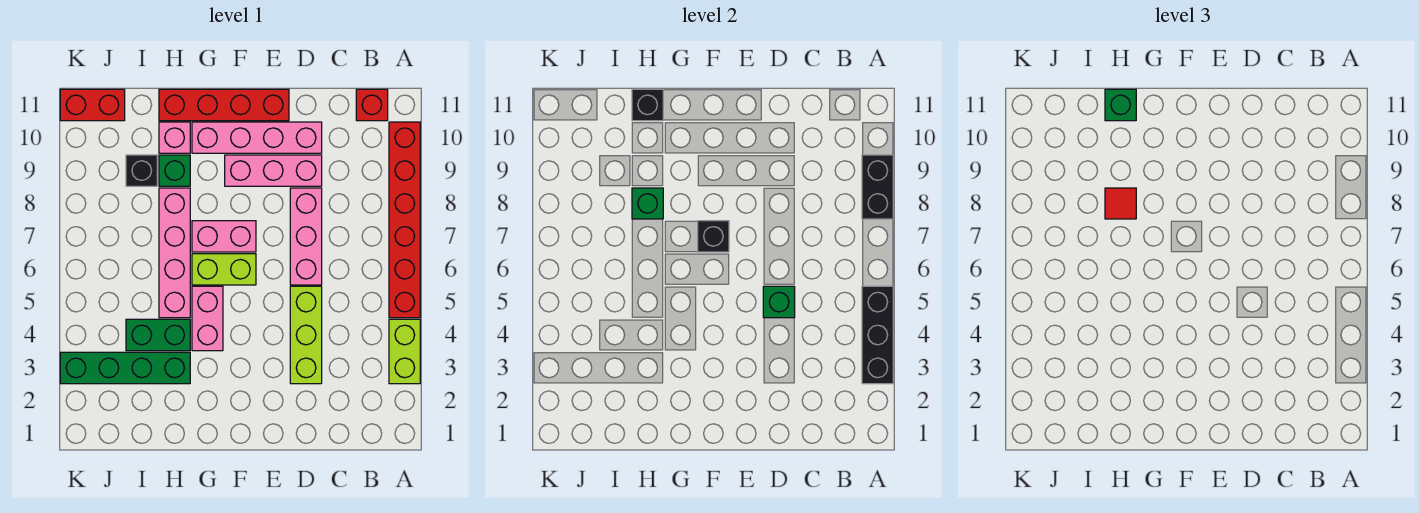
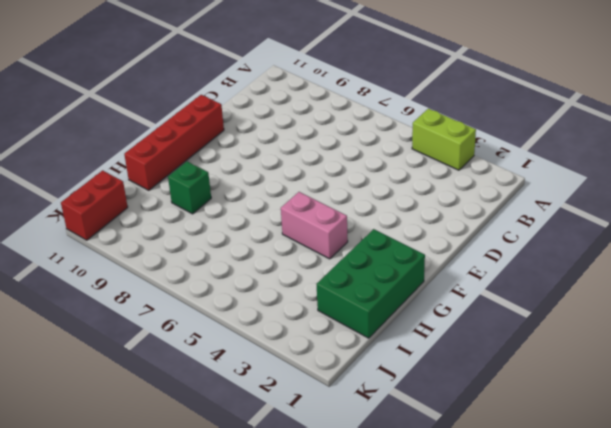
green 2x3 brick [317,229,425,338] -> none
none -> red 1x6 brick [389,122,420,318]
none -> red 1x1 brick [356,89,388,121]
none -> lime 1x3 brick [290,286,322,384]

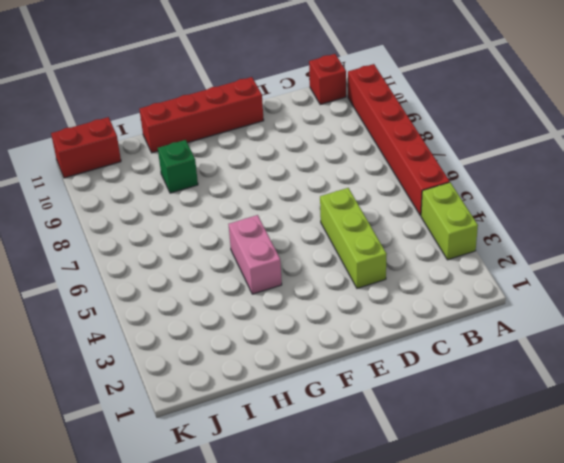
none -> pink 1x3 brick [290,188,322,285]
none -> pink 1x3 brick [225,155,322,186]
none -> pink 1x4 brick [192,122,322,153]

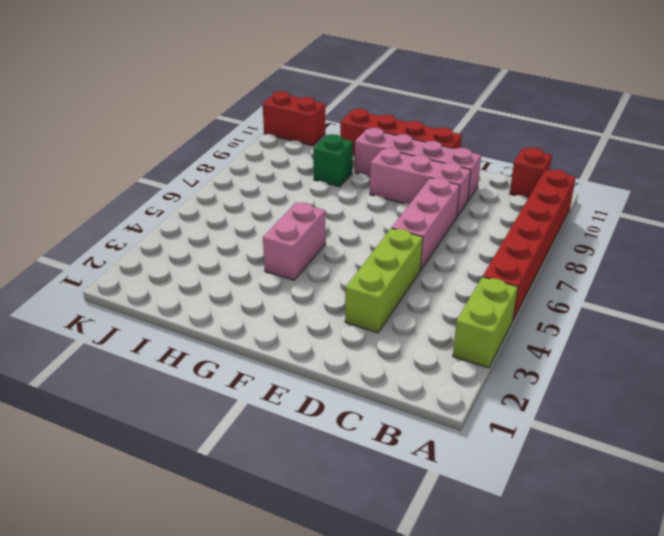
none -> lime 1x2 brick [192,254,256,285]
none -> pink 1x2 brick [192,221,256,252]
none -> green 1x4 brick [60,352,190,384]

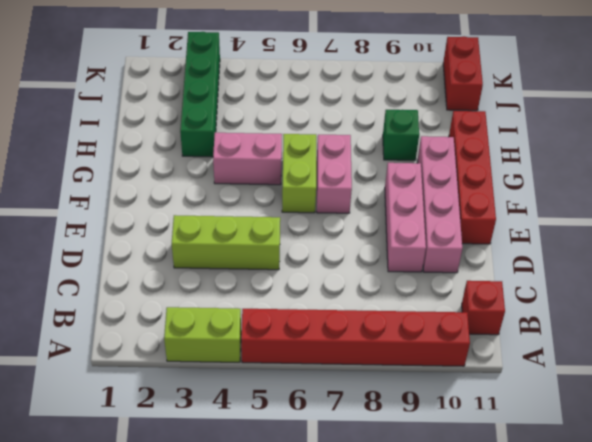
none -> pink 1x3 brick [290,188,322,285]
none -> green 1x2 brick [126,319,190,351]
none -> pink 1x4 brick [159,188,190,318]

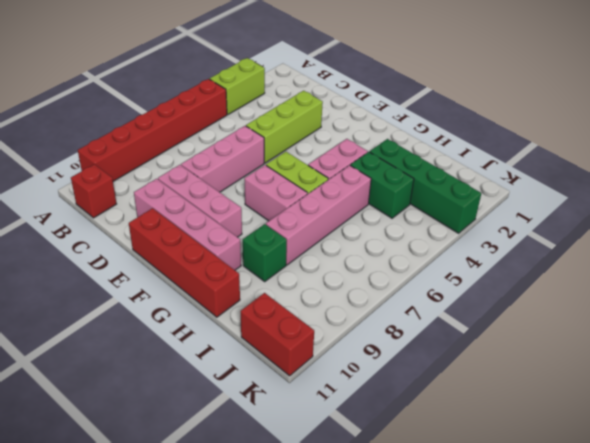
none -> pink 1x1 brick [159,122,190,153]
none -> black 1x1 brick [126,155,157,186]
none -> black 1x3 brick [862,286,893,384]

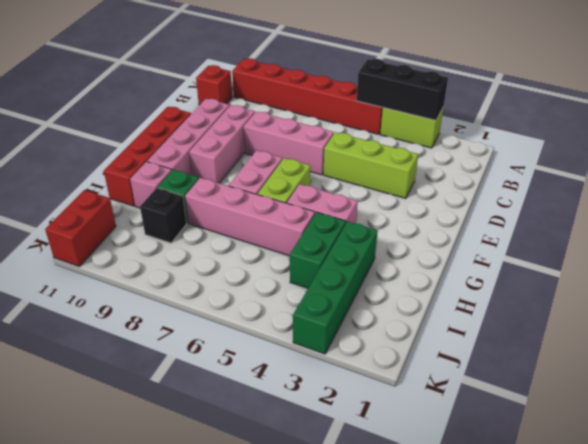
none -> black 1x2 brick [862,155,893,219]
none -> green 1x1 brick [763,286,795,318]
none -> black 1x1 brick [698,221,729,252]

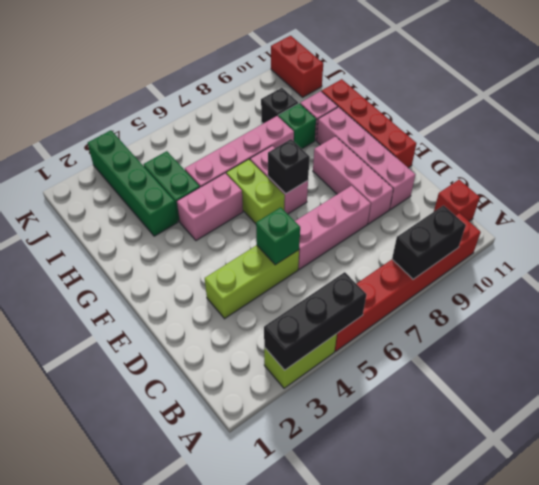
none -> green 1x1 brick [632,188,663,219]
none -> black 1x1 brick [632,89,663,121]
none -> red 1x1 tile [1105,188,1136,219]

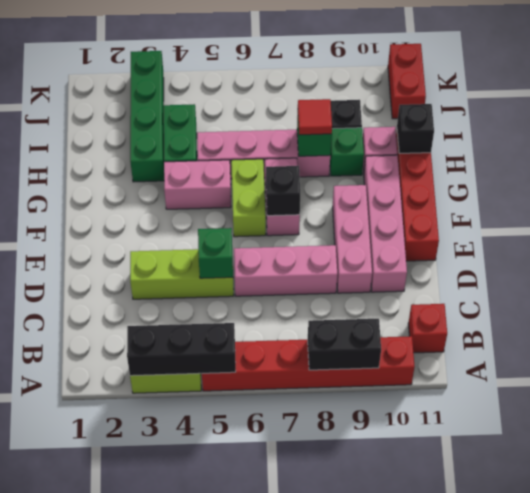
none -> green 1x1 brick [1105,89,1136,121]

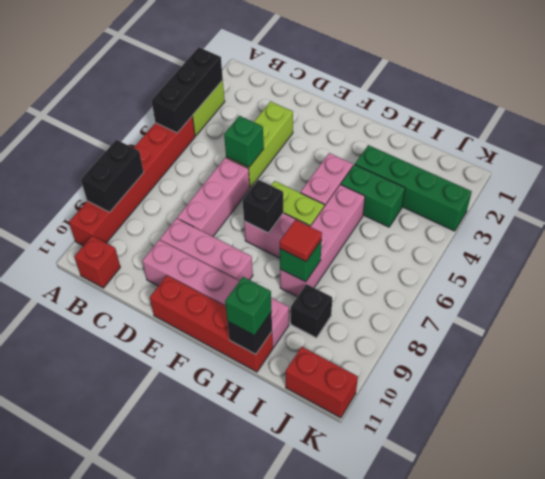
none -> green 1x1 brick [159,155,190,186]

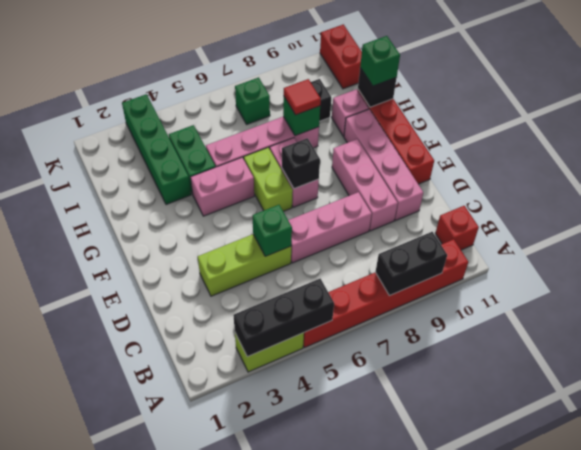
green 1x1 brick [235,77,270,124] -> green 1x1 brick moved to [159,155,190,186]

